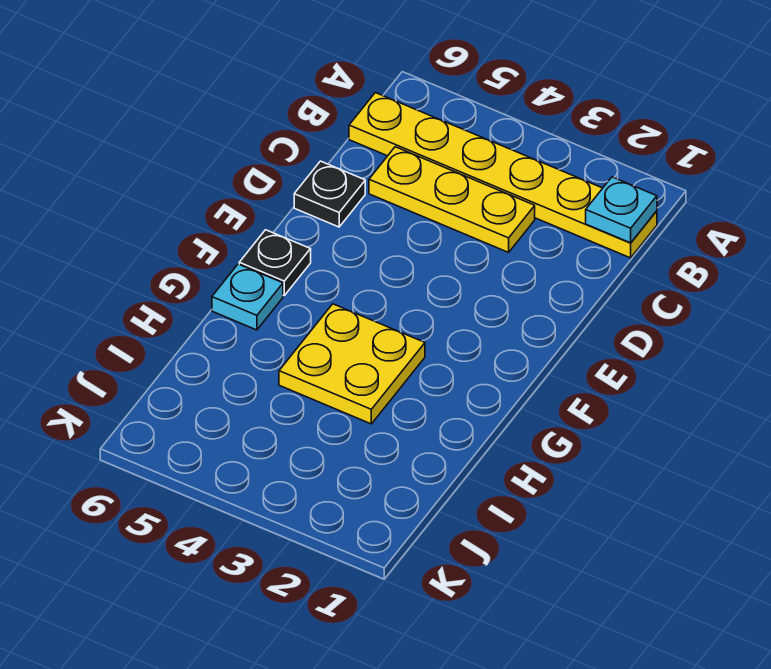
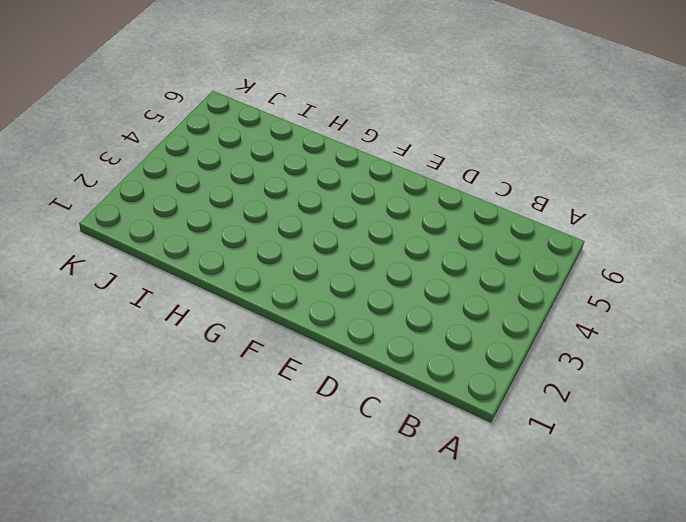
none -> yellow 1x6 plate [349,93,657,258]
none -> yellow 1x3 plate [369,147,535,252]

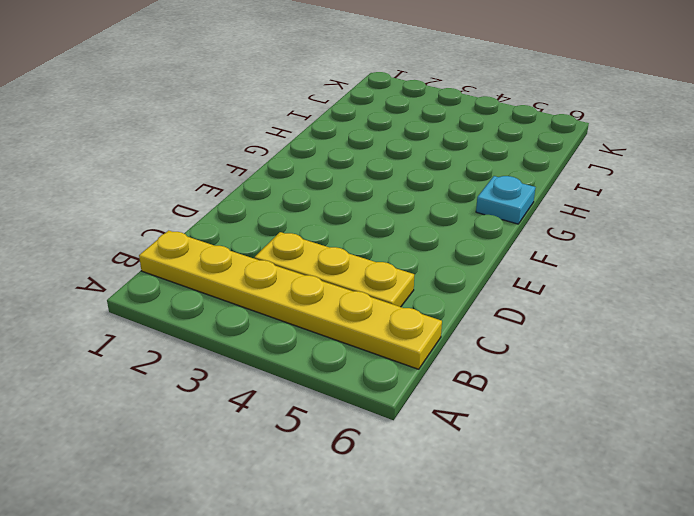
none -> black 1x1 plate [294,161,365,227]
none -> black 1x1 plate [239,230,311,295]

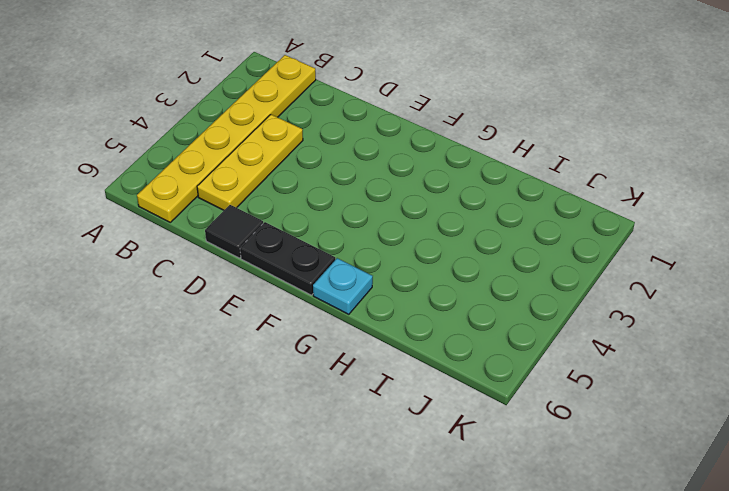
black 1x1 tile [205,205,263,258] -> black 1x1 plate [294,161,365,227]
black 1x2 plate [240,222,335,295] -> black 1x1 plate [239,230,311,295]
none -> yellow 2x2 plate [279,304,425,424]
none -> cyan 1x1 plate [586,177,657,243]

